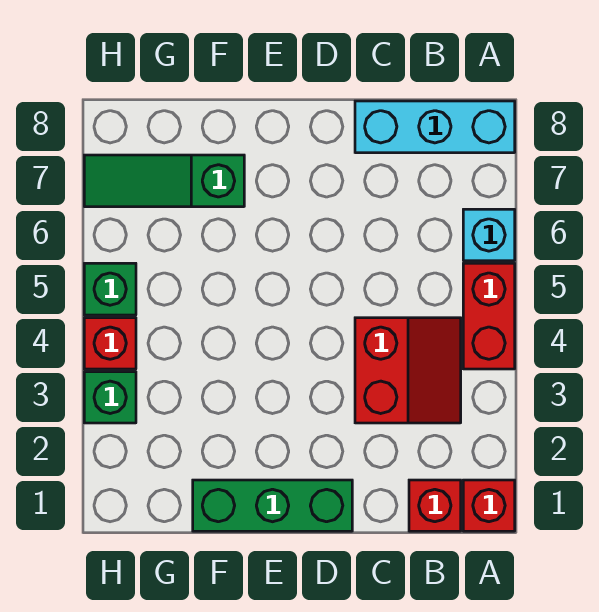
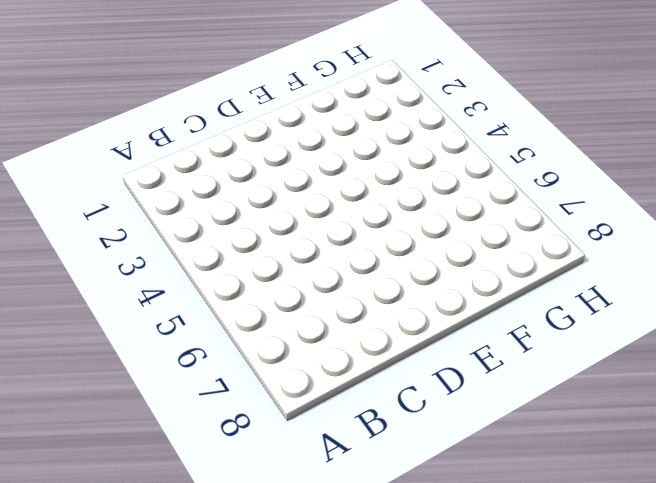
none -> red 1x1 brick [463,480,515,531]
none -> red 1x2 brick [463,263,515,369]

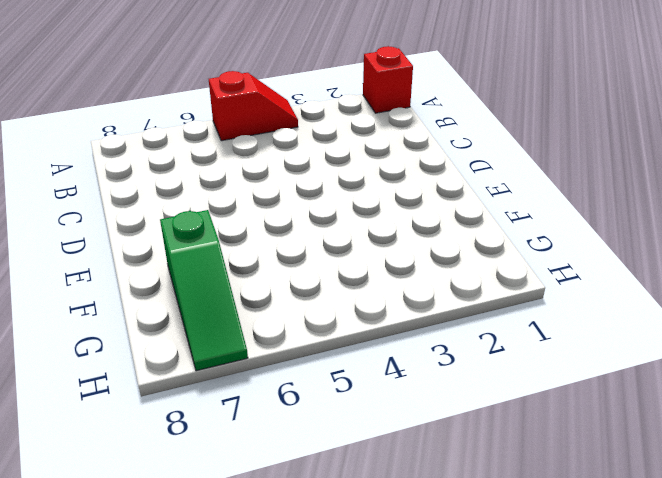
red 1x2 slope [209,71,298,141] -> red 1x2 brick [463,263,515,369]
none -> cyan 1x1 brick [463,209,515,261]
none -> cyan 1x3 brick [355,101,515,153]

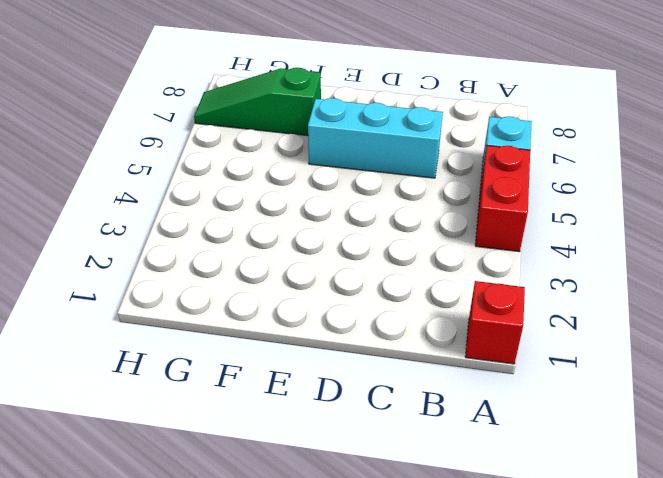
cyan 1x3 brick [308,98,443,178] -> cyan 1x3 brick moved to [355,101,515,153]
none -> red 1x1 brick [409,480,461,531]
none -> red 2x2 slope [355,318,461,423]

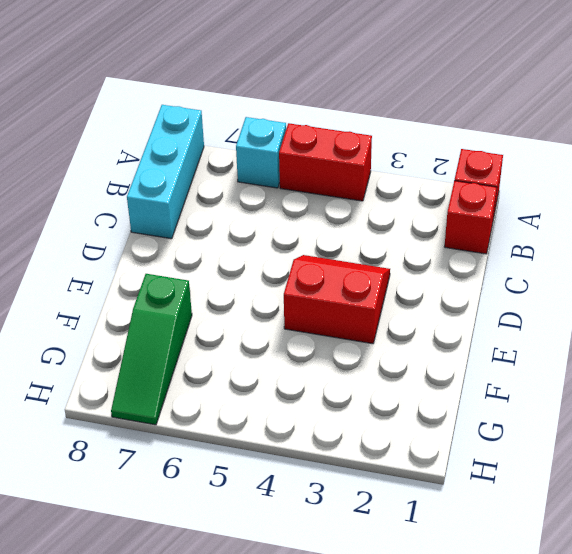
red 2x2 slope [284,255,390,344] -> red 2x2 slope moved to [355,318,461,423]
none -> green 1x3 brick [193,480,352,531]
none -> green 1x1 brick [84,372,136,423]

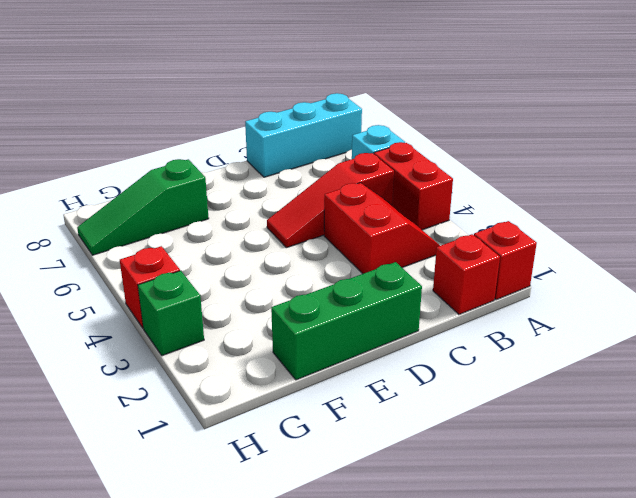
red 1x3 slope [267,153,394,248] -> none
none -> green 1x1 brick [84,263,136,315]

